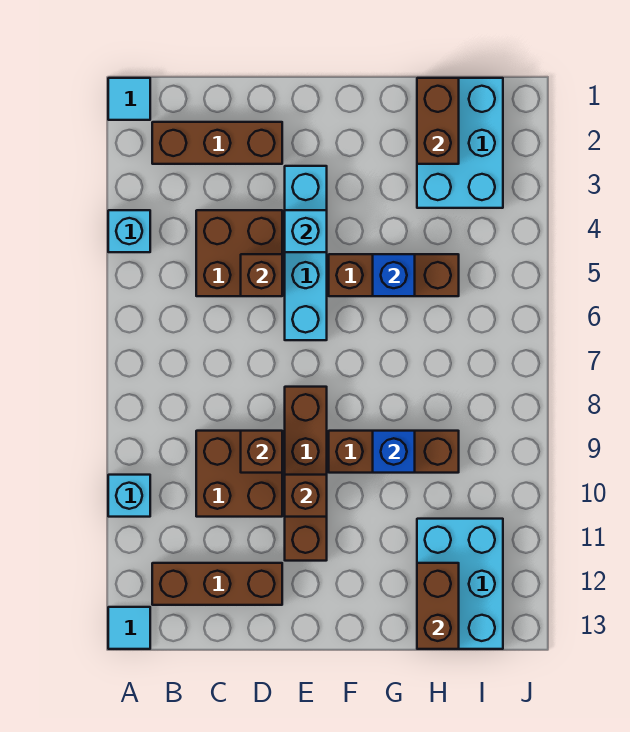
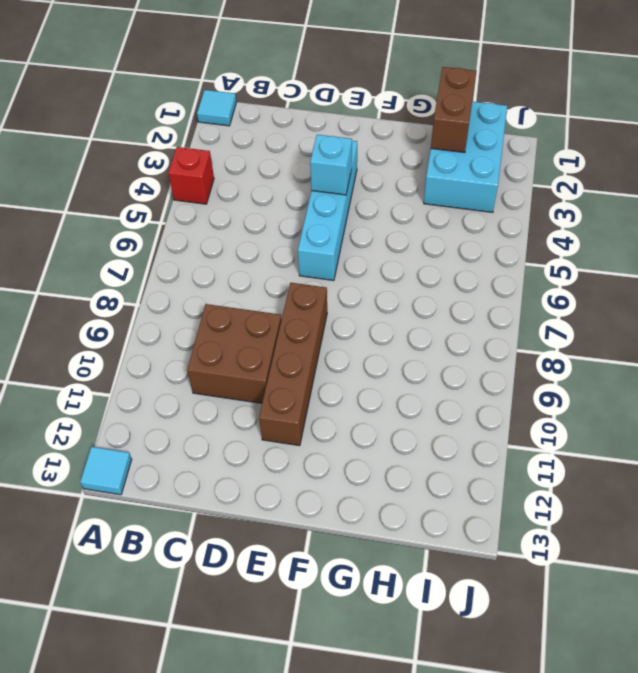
red 1x1 brick [168,147,214,204] -> cyan 1x1 brick [108,210,150,252]
none -> cyan 1x1 brick [108,475,150,517]
none -> brown 1x3 brick [152,122,282,164]
none -> brown 1x3 brick [152,563,282,605]

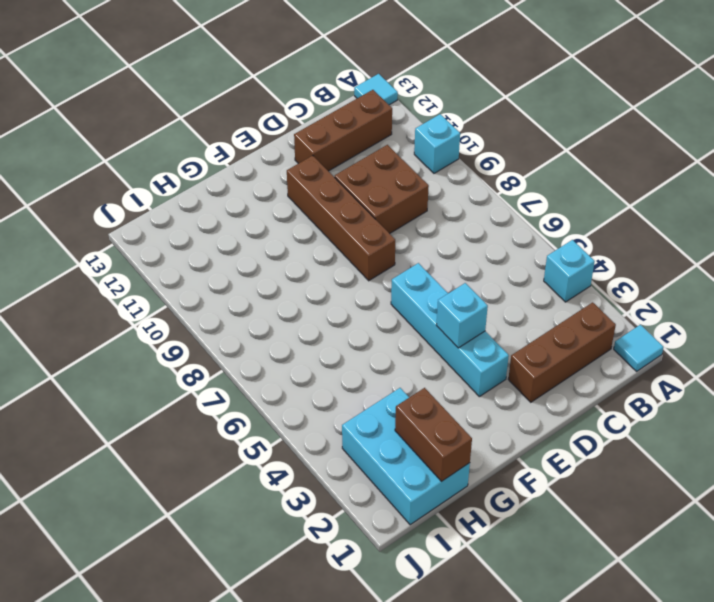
none -> brown 2x2 brick [196,210,282,296]
none -> brown 1x3 brick [329,254,459,296]
none -> brown 1x3 brick [329,431,459,473]

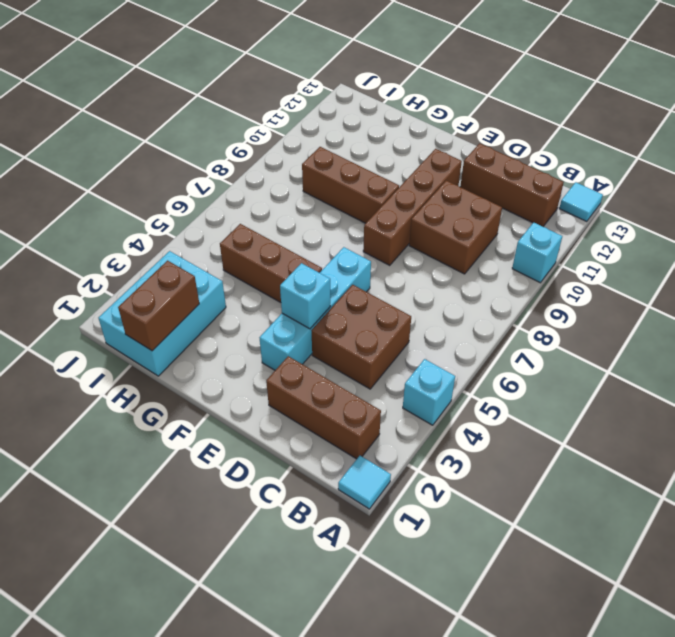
none -> cyan 2x3 brick [417,519,503,649]
none -> brown 1x1 brick [241,254,282,296]
none -> brown 1x1 brick [241,431,282,473]

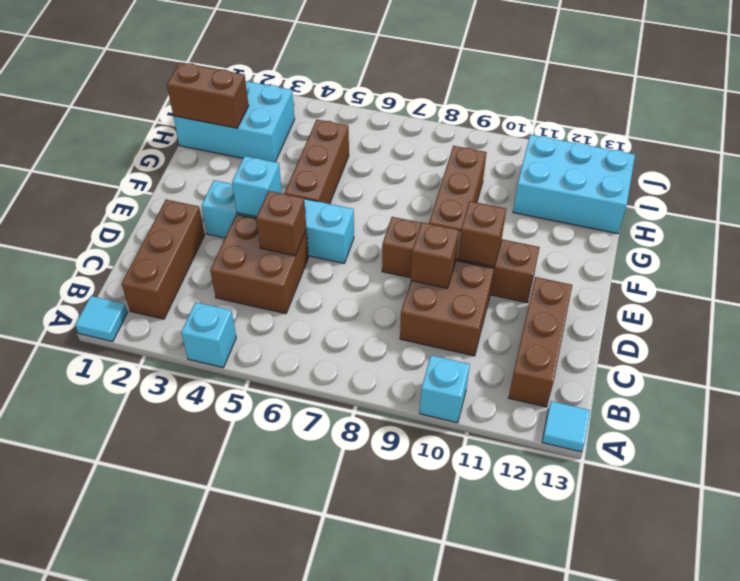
none -> blue 1x1 brick [373,254,415,296]
none -> blue 1x1 brick [373,431,415,473]
none -> brown 1x2 brick [417,563,459,649]

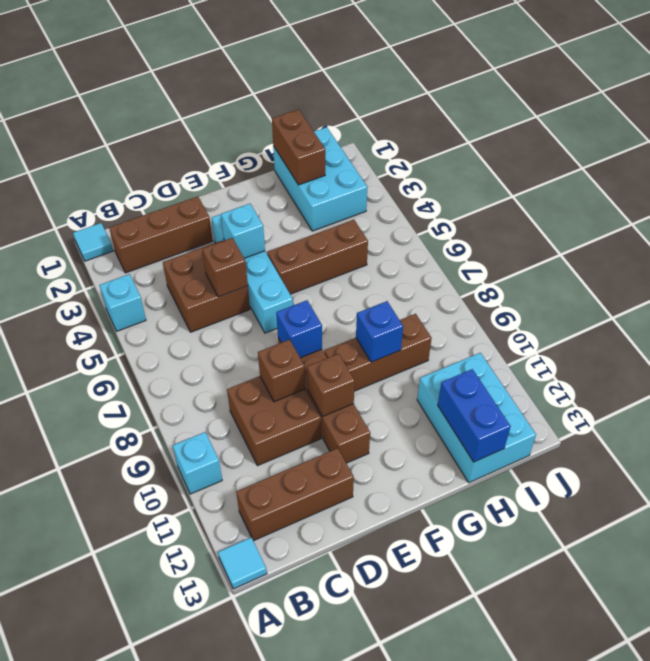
blue 1x1 brick [276,300,322,358] -> blue 1x1 brick moved to [373,254,415,296]
blue 1x2 brick [438,369,511,462] -> brown 1x2 brick [417,563,459,649]

